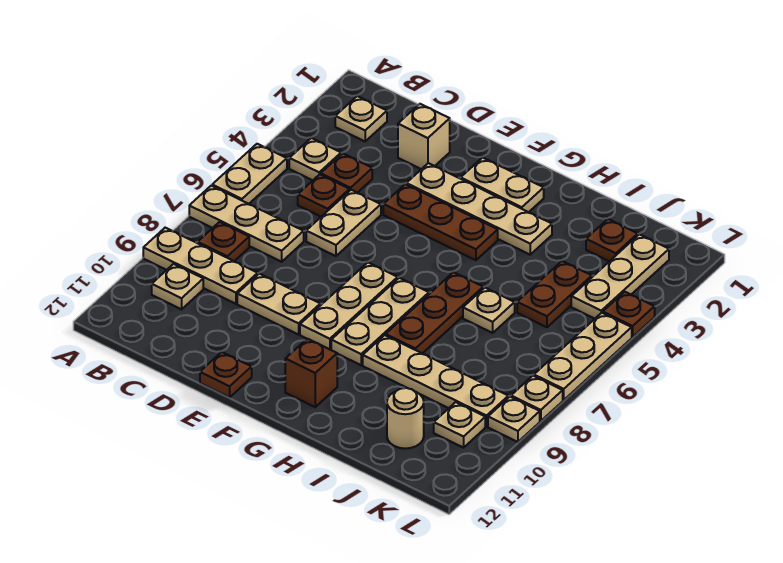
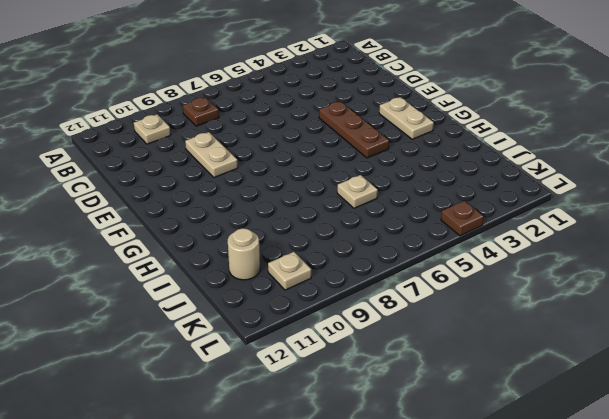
none -> tan 1x2 plate [212,144,287,204]
none -> tan 1x3 plate [189,186,304,262]
none -> tan 1x3 plate [143,228,258,304]
none -> tan 1x1 plate [335,96,387,141]

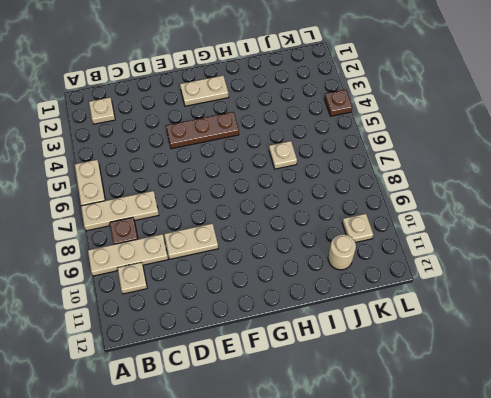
none -> tan 1x1 plate [289,138,341,181]
none -> brown 1x1 plate [321,153,372,193]
none -> brown 1x1 plate [298,174,350,217]
none -> tan 1x1 brick [398,104,450,169]

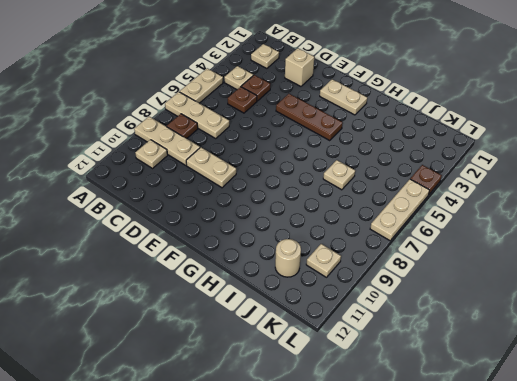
none -> tan 1x2 plate [306,190,381,256]
none -> tan 1x4 plate [406,163,552,255]
none -> brown 1x1 plate [200,352,252,397]
none -> tan 1x3 plate [300,263,398,349]

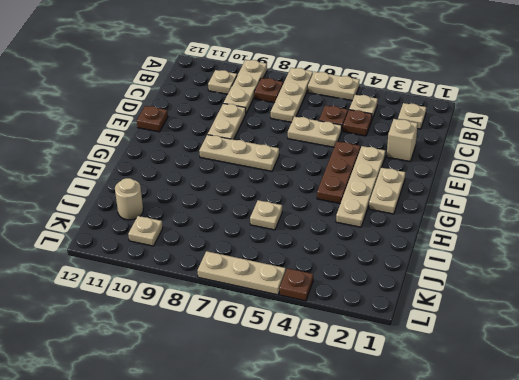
none -> tan 1x3 plate [331,278,429,365]
none -> brown 1x1 brick [285,339,337,407]
none -> brown 1x3 plate [386,272,483,353]
none -> tan 1x4 plate [363,335,508,427]

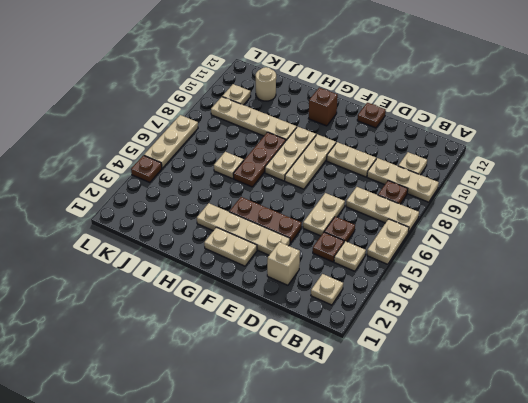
none -> brown 1x1 plate [586,219,638,261]
none -> brown 1x2 plate [517,261,592,327]
none -> tan 1x3 plate [571,234,669,319]
none -> tan 1x1 plate [511,376,563,421]

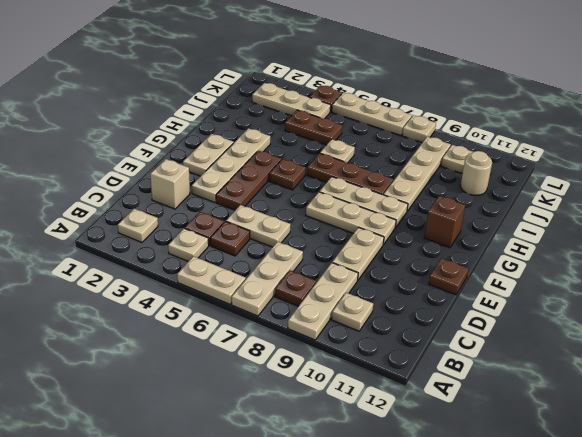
brown 1x1 plate [269,159,306,190] -> brown 1x1 plate moved to [586,219,638,261]
none -> tan 1x1 plate [488,397,540,442]

